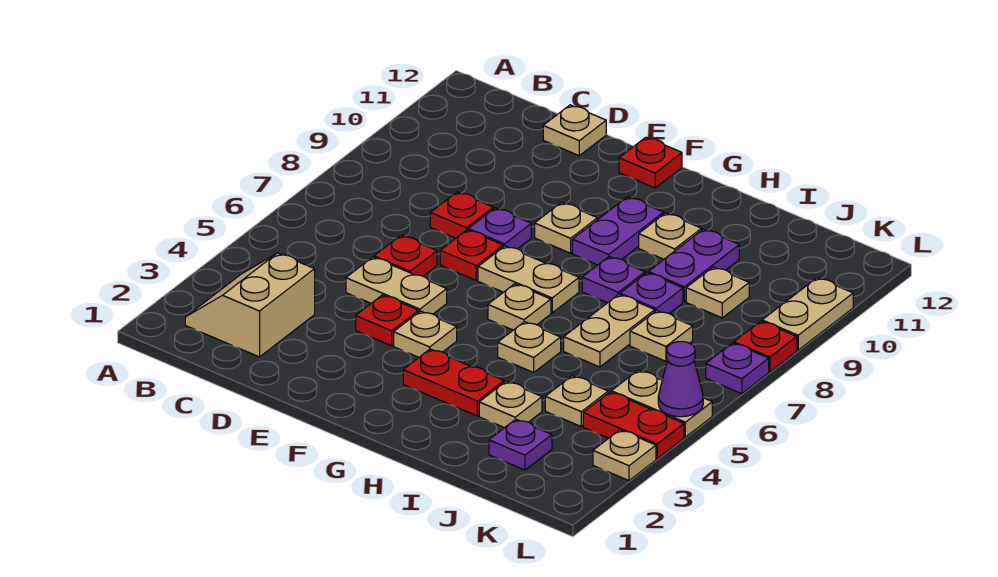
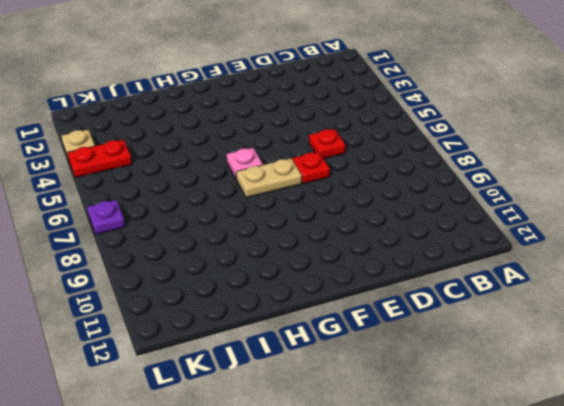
pink 1x1 plate [227,148,263,178] -> tan 1x1 plate [488,284,551,330]
none -> tan 2x2 slope [185,253,315,357]
none -> tan 1x2 plate [346,257,447,314]
none -> red 1x1 plate [430,192,493,238]
none -> tan 1x1 plate [543,105,606,156]

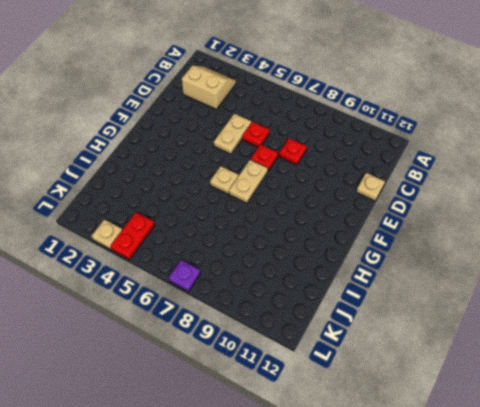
none -> red 1x1 plate [356,295,419,346]
none -> purple 1x1 plate [468,208,531,249]
none -> tan 1x1 plate [394,311,457,357]
none -> tan 1x1 plate [535,202,597,253]

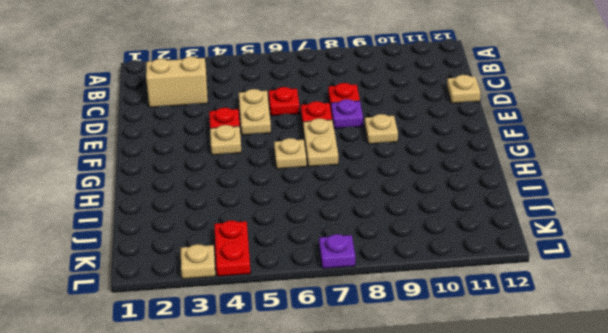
none -> red 1x1 plate [619,137,682,188]
none -> red 1x2 plate [403,349,504,416]
none -> purple 1x2 plate [572,197,664,265]
none -> tan 1x1 plate [498,322,561,372]

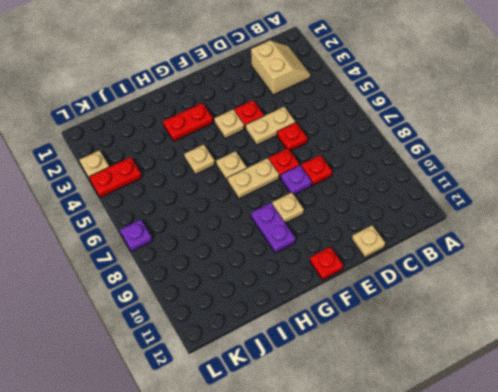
none -> purple 1x1 plate [582,257,645,303]
none -> tan 1x1 plate [639,213,702,259]
none -> tan 1x1 plate [479,381,542,428]
none -> tan 1x2 plate [564,294,655,367]

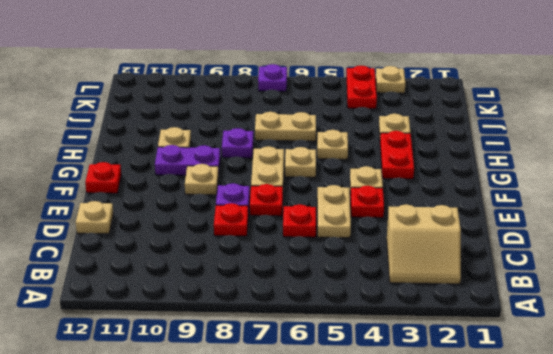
none -> purple 1x1 plate [620,273,683,314]
none -> purple 1x2 plate [648,229,739,302]
none -> purple 1x1 plate [489,419,552,470]
none -> tan 1x1 plate [545,376,608,426]

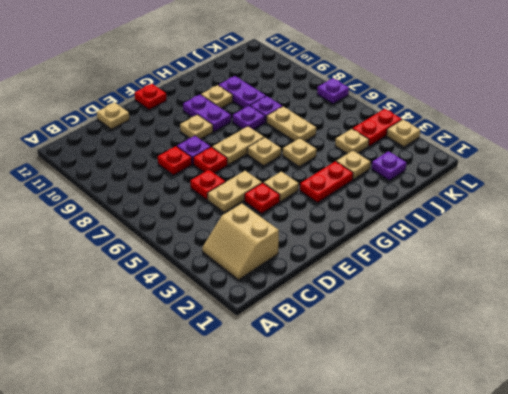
none -> tan 1x1 plate [630,311,693,361]
none -> tan 1x1 plate [686,267,749,318]
none -> tan 1x2 plate [611,370,712,437]
none -> red 1x1 plate [734,321,797,372]

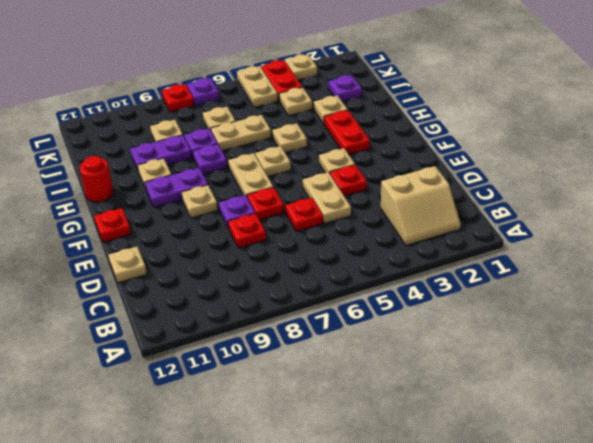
red 1x1 round brick [80,156,113,202] -> none
none -> tan 1x2 plate [762,278,853,350]
none -> purple 1x1 cone [658,342,703,417]

